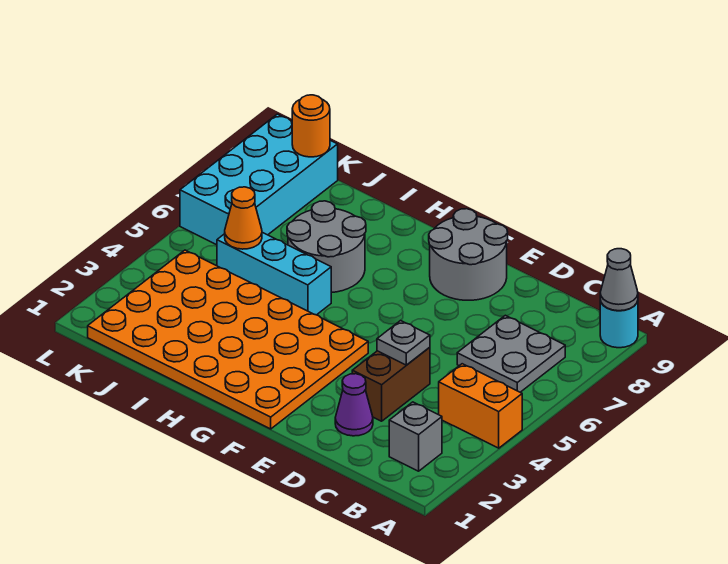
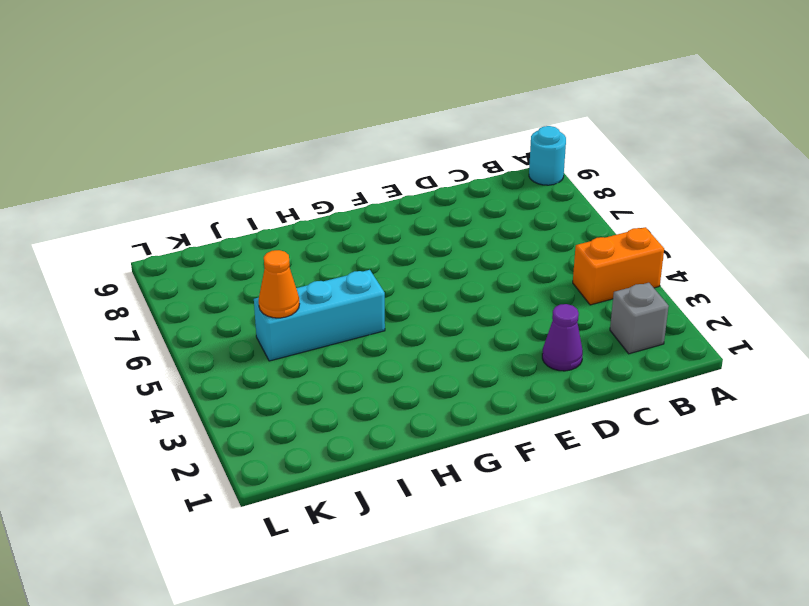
none -> grey 2x2 plate [457,315,565,392]
none -> brown 1x2 brick [352,347,430,421]
none -> grey 2x2 round brick [429,209,508,300]

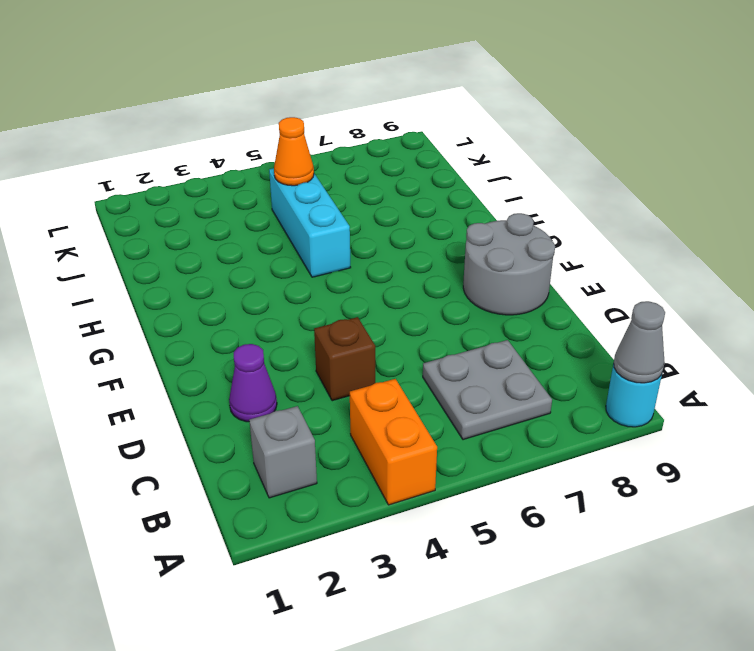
brown 1x1 brick [314,317,375,401] -> brown 1x2 brick [352,347,430,421]
none -> orange 4x6 plate [88,250,368,429]
none -> grey 2x2 round brick [287,201,366,293]
none -> cyan 2x4 brick [180,114,338,245]

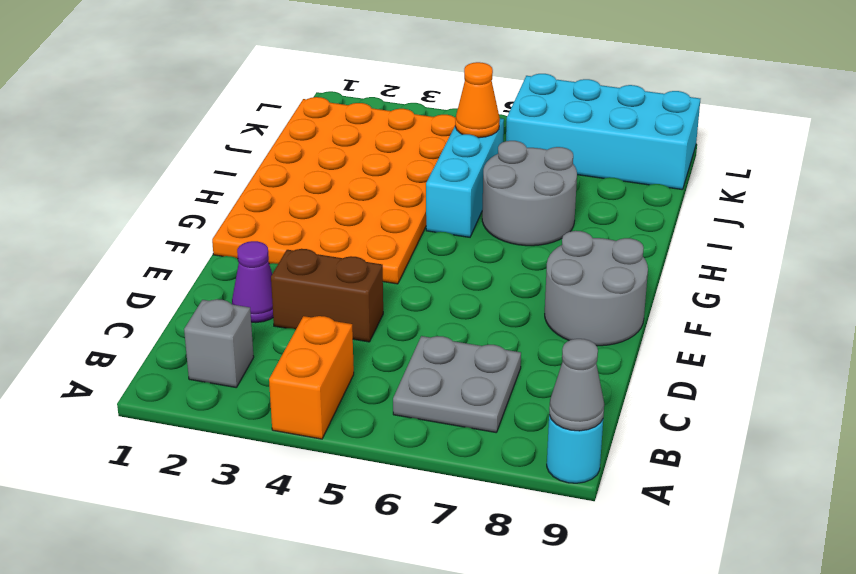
none -> grey 1x1 plate [377,321,430,365]
none -> orange 1x1 round brick [292,95,330,157]

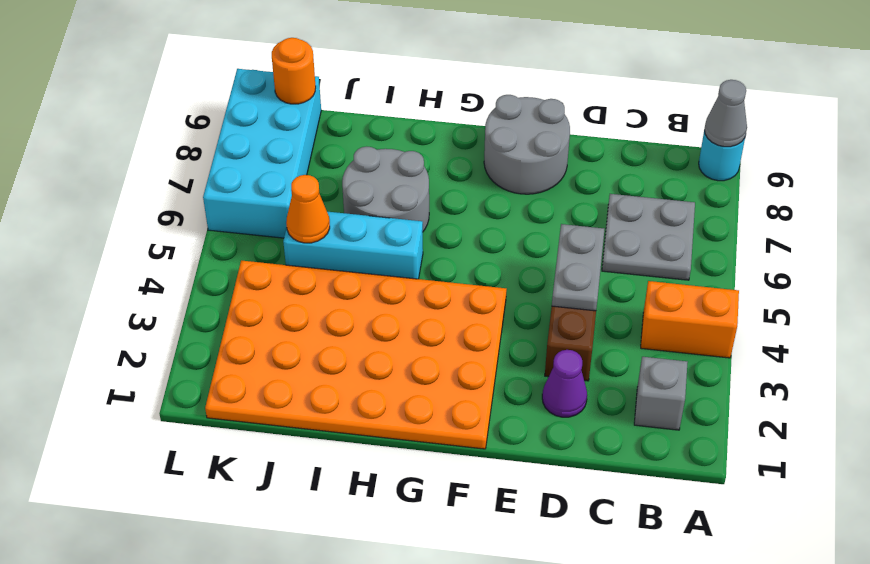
grey 1x2 plate [552,224,604,311] -> grey 1x1 plate [377,321,430,365]

